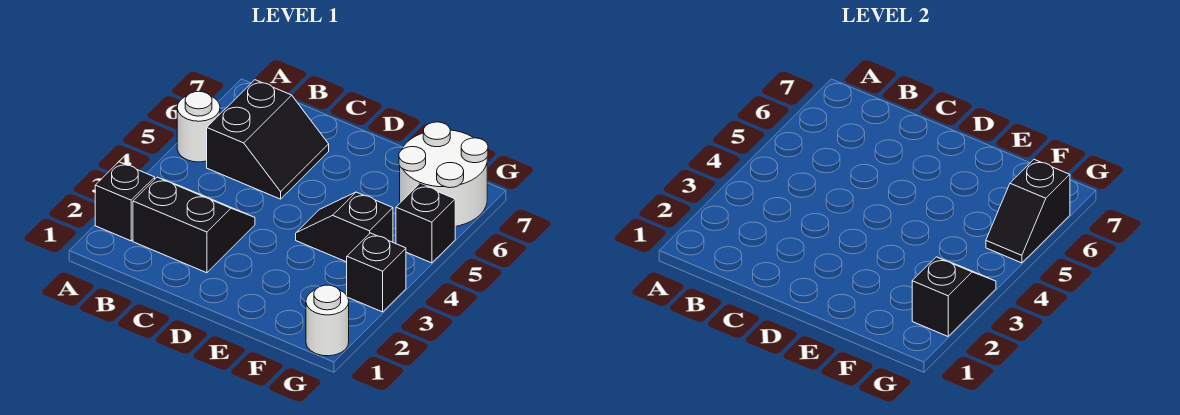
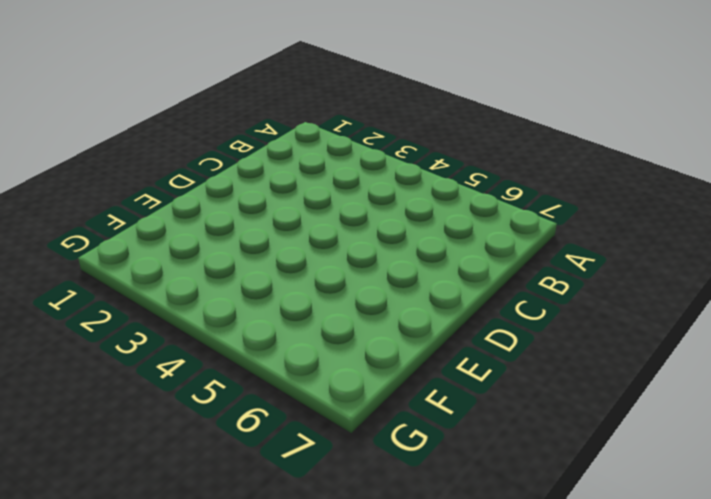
none -> black 1x1 brick [95,162,155,241]
none -> white 1x1 round brick [177,91,220,162]

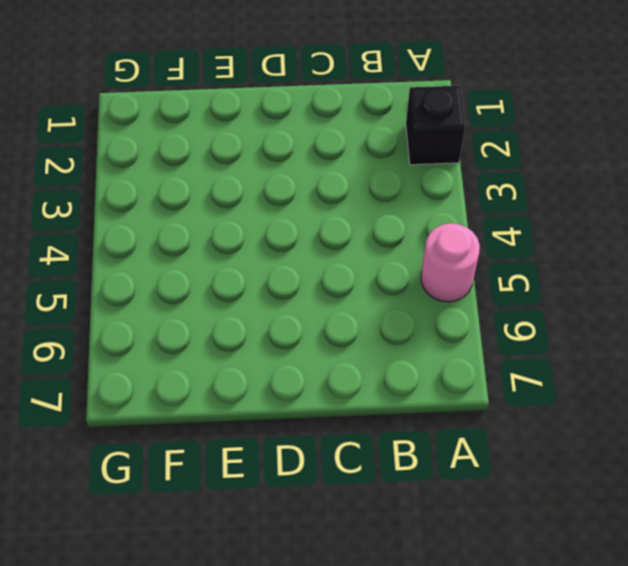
pink 1x1 round brick [421,223,480,302] -> white 1x1 round brick [177,91,220,162]
none -> black 2x2 slope [133,177,255,273]
none -> black 2x2 slope [207,80,329,199]

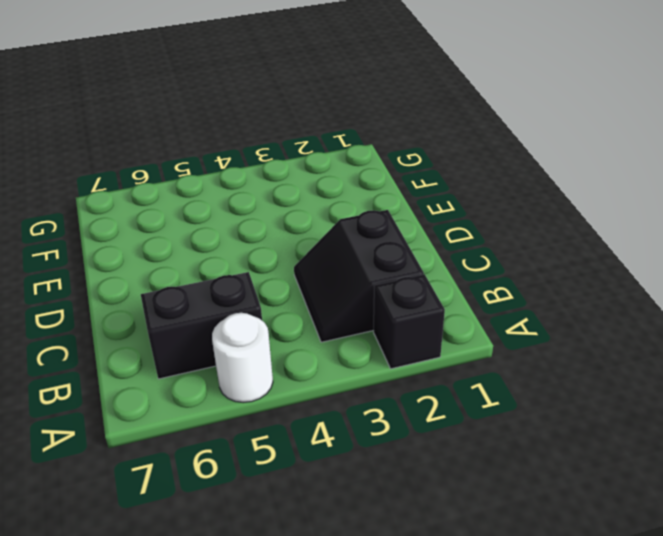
none -> black 1x2 slope [296,192,393,262]
none -> white 2x2 round brick [399,122,488,226]

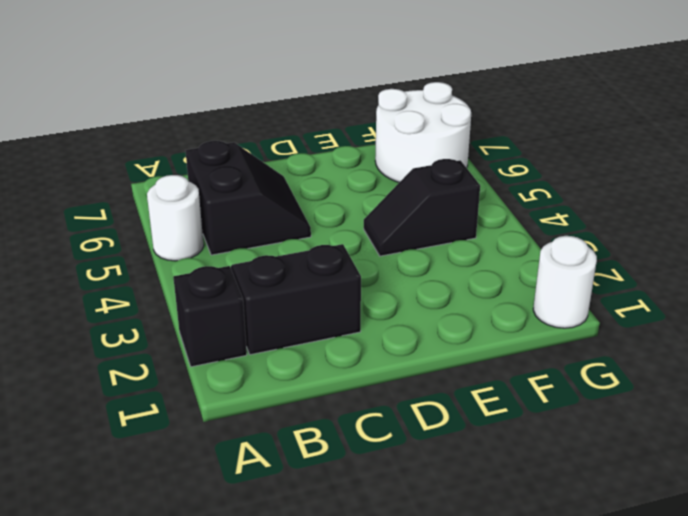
none -> black 1x1 brick [347,233,406,312]
none -> black 1x1 brick [396,184,455,263]

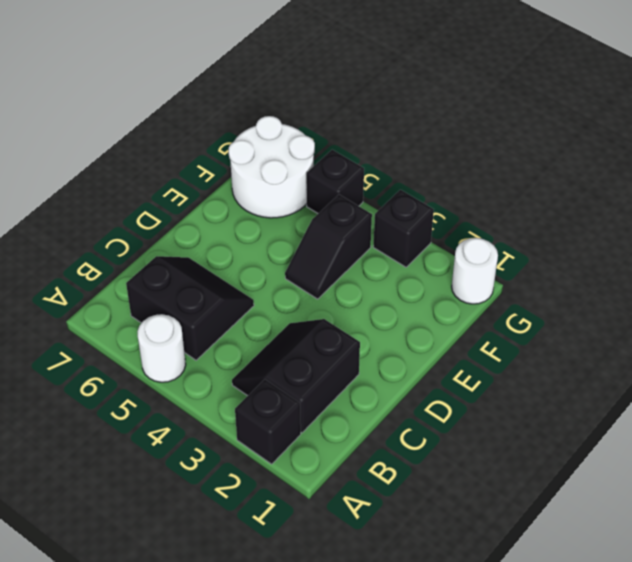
none -> black 1x2 slope [912,257,996,336]
none -> black 1x2 slope [986,160,1070,263]

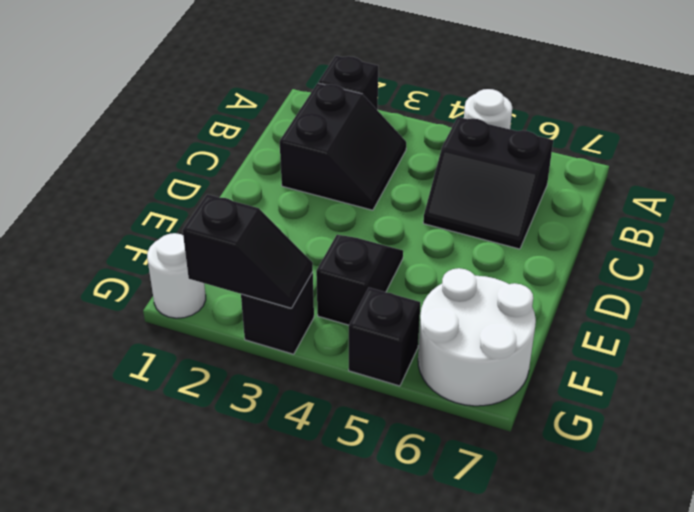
none -> black 1x2 slope [986,160,1070,263]

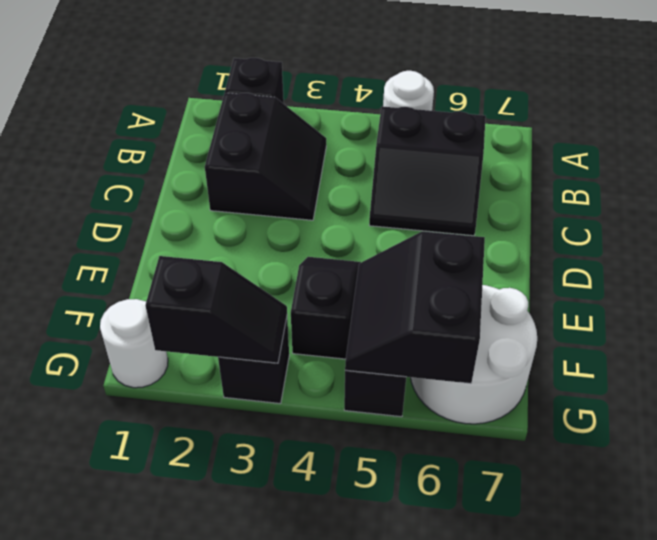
black 2x2 slope [345,231,485,384] -> black 1x2 slope [986,160,1070,263]

